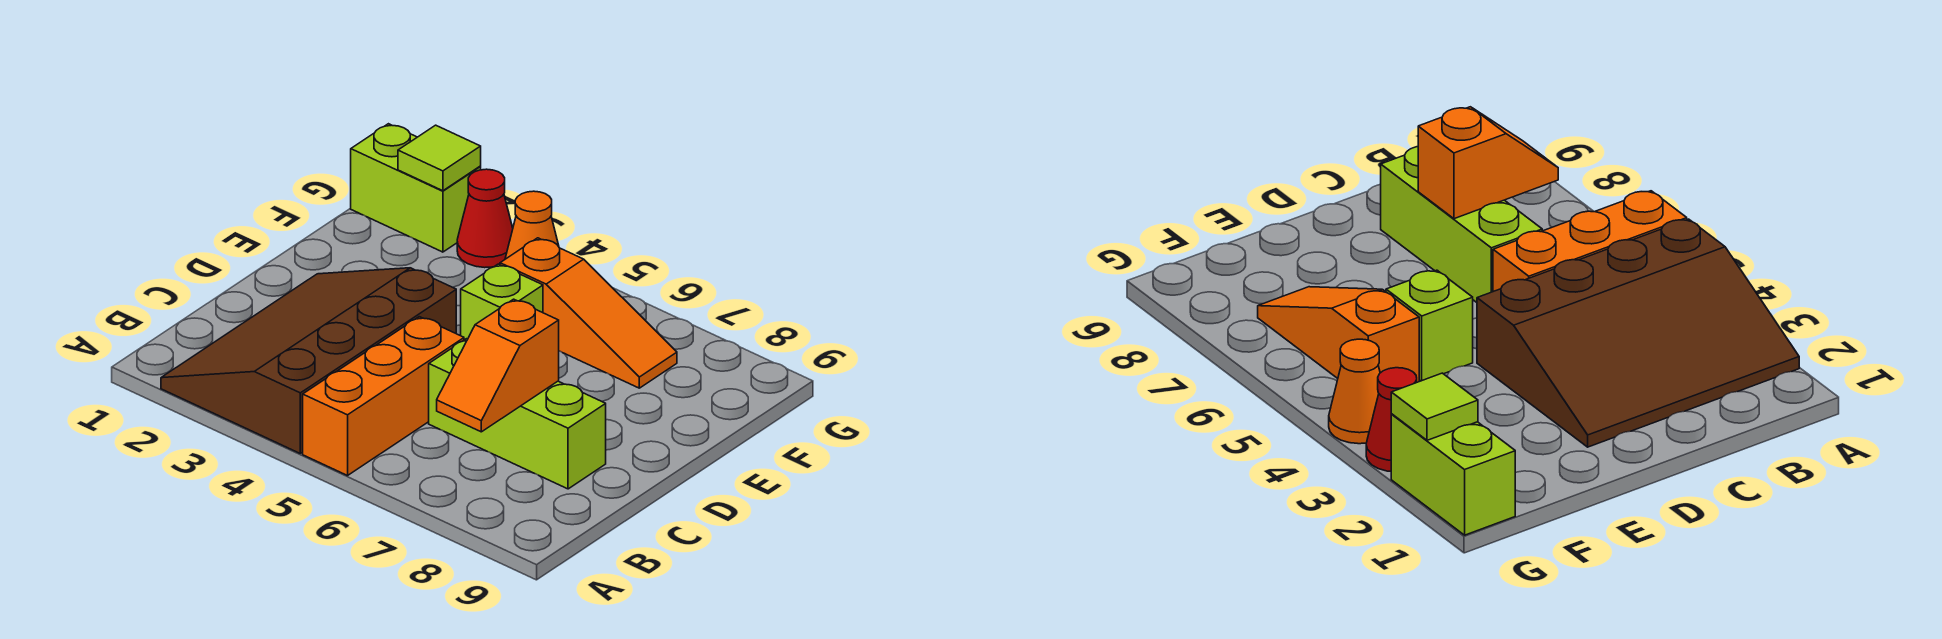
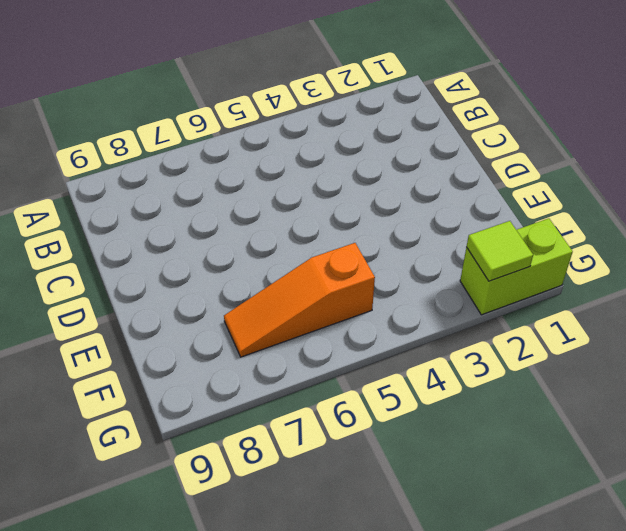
none -> brown 3x4 slope [161,268,456,453]
none -> orange 1x3 brick [303,317,464,476]

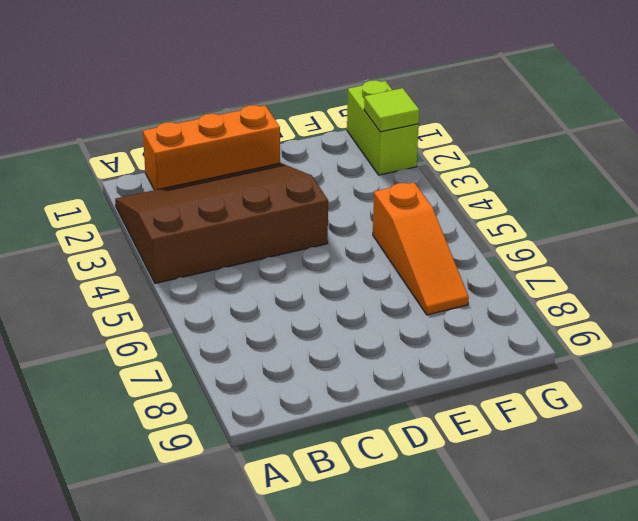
orange 1x3 brick [143,105,280,190] -> orange 1x3 brick moved to [303,317,464,476]
none -> lime 1x3 brick [429,339,606,489]
none -> lime 1x1 brick [460,264,543,340]

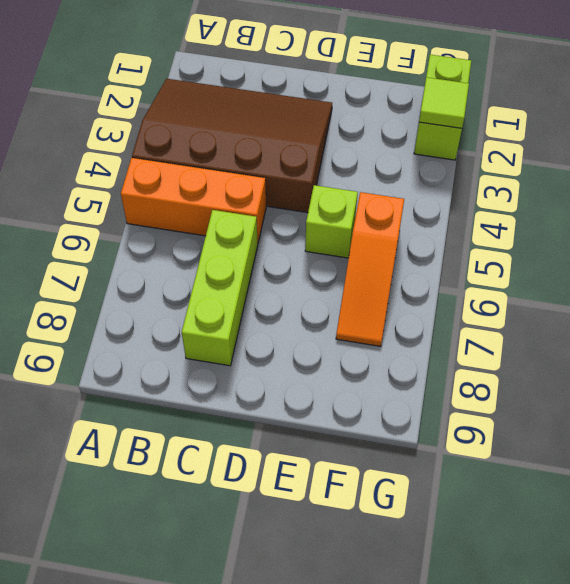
none -> red 1x1 cone [457,169,513,268]
none -> orange 1x1 cone [505,191,559,259]

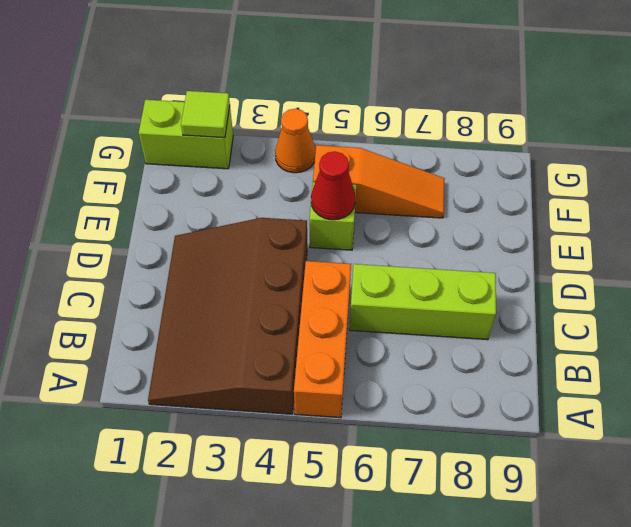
red 1x1 cone [311,152,356,220] -> red 1x1 cone moved to [457,169,513,268]
none -> orange 1x2 slope [437,299,559,432]

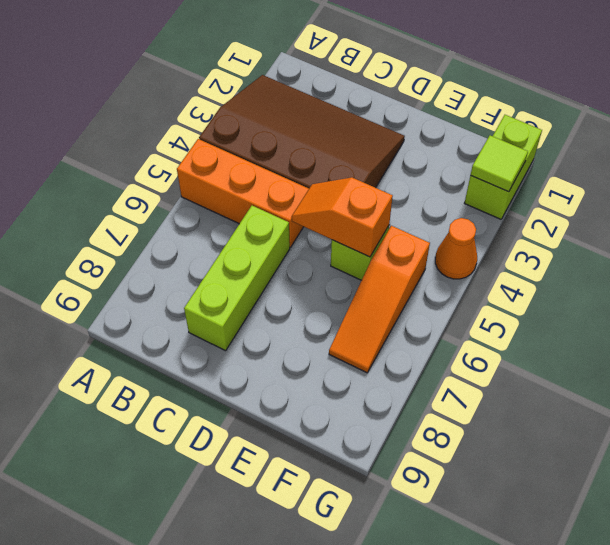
orange 1x2 slope [292,177,393,257] -> orange 1x2 slope moved to [437,299,559,432]
none -> red 1x1 cone [457,169,513,268]

